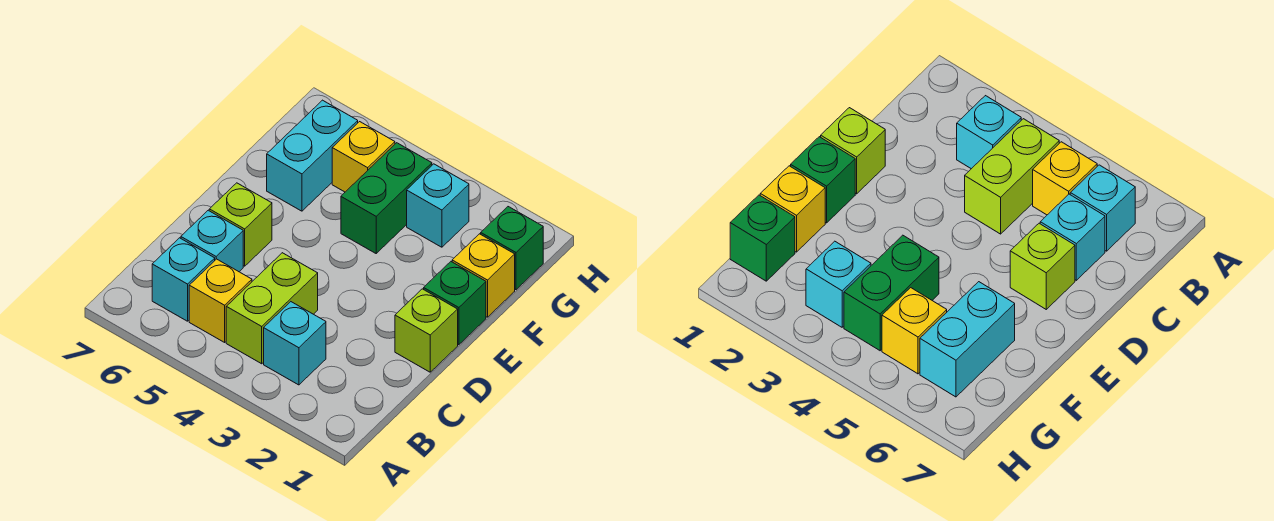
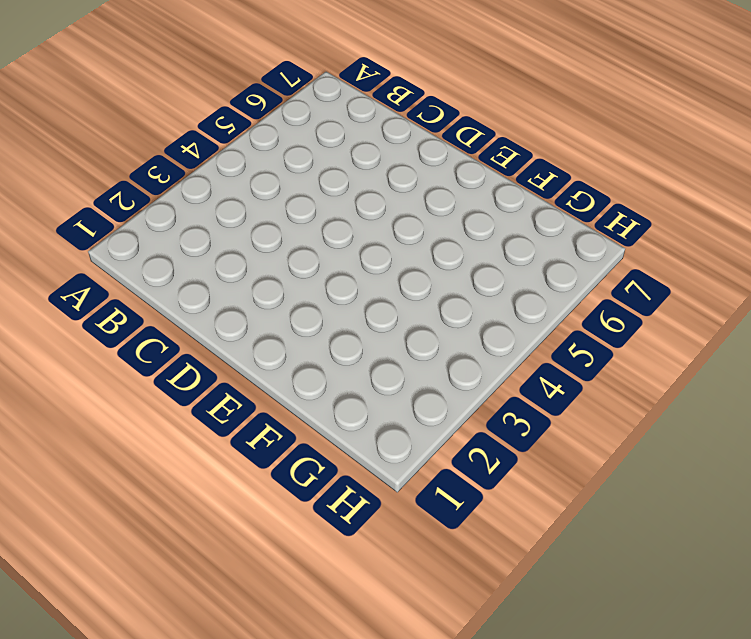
none -> cyan 1x1 brick [264,302,326,385]
none -> lime 1x2 brick [226,253,318,364]
none -> yellow 1x1 brick [189,259,252,342]

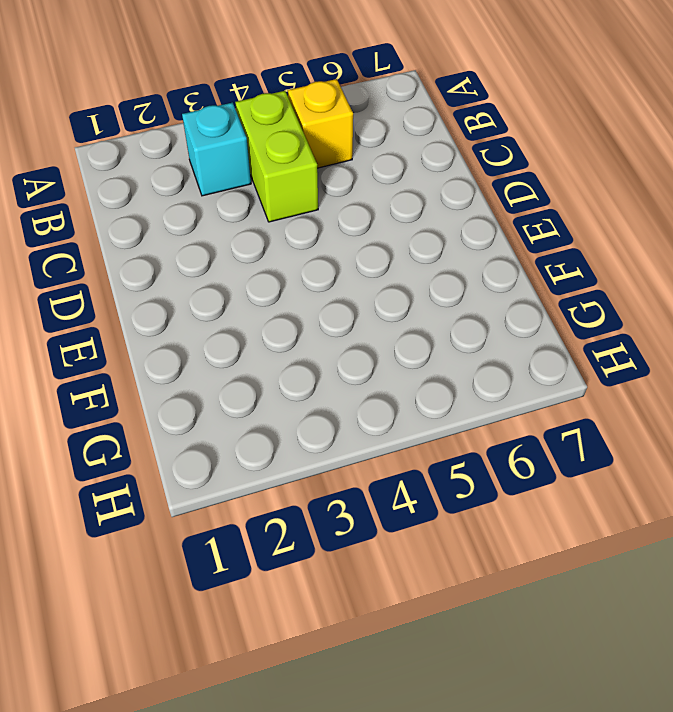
none -> cyan 1x1 brick [152,238,215,321]
none -> cyan 1x1 brick [181,210,243,272]
none -> lime 1x1 brick [395,289,458,372]

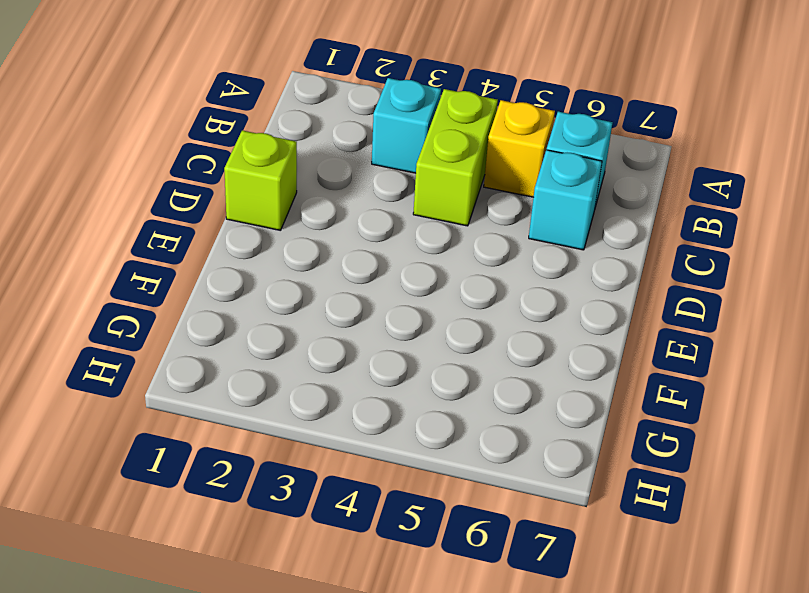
none -> lime 1x1 brick [209,183,272,266]
none -> green 1x1 brick [424,262,486,345]
none -> yellow 1x1 brick [452,234,515,317]

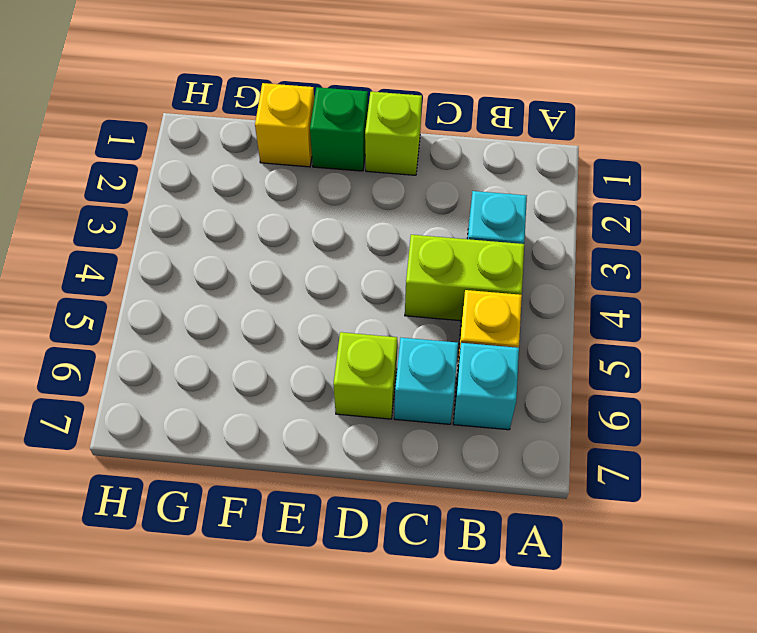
none -> green 1x2 brick [341,143,432,253]
none -> cyan 1x2 brick [267,100,358,211]
none -> green 1x1 brick [481,207,543,290]

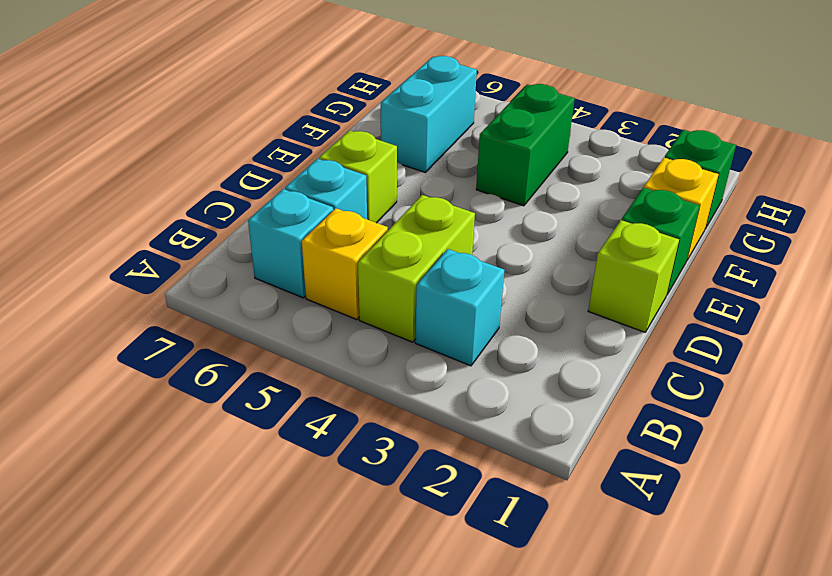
none -> cyan 1x1 brick [407,164,469,247]
none -> yellow 1x1 brick [332,122,395,192]

